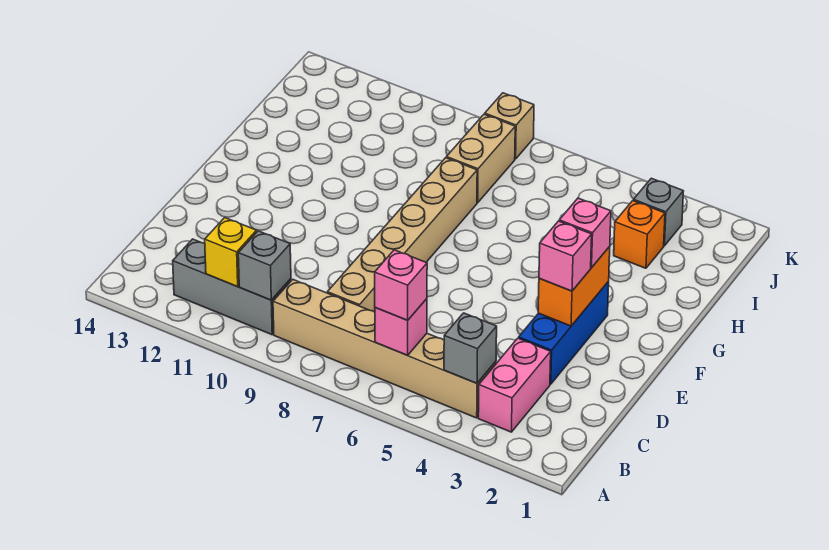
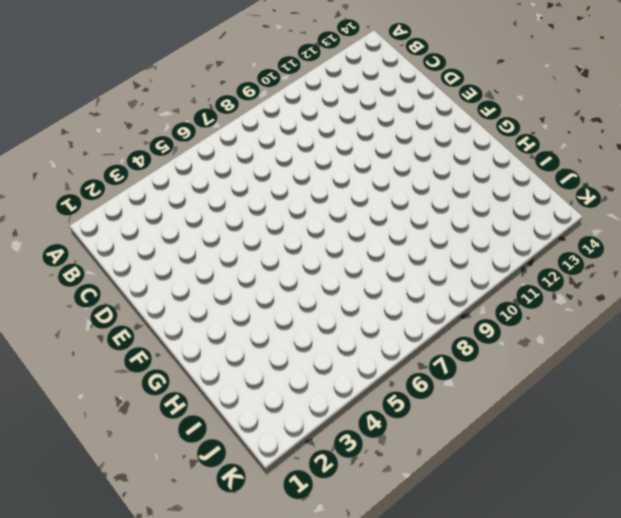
none -> pink 1x2 brick [478,338,551,432]
none -> tan 1x6 brick [273,279,496,418]
none -> grey 1x3 brick [173,239,291,335]

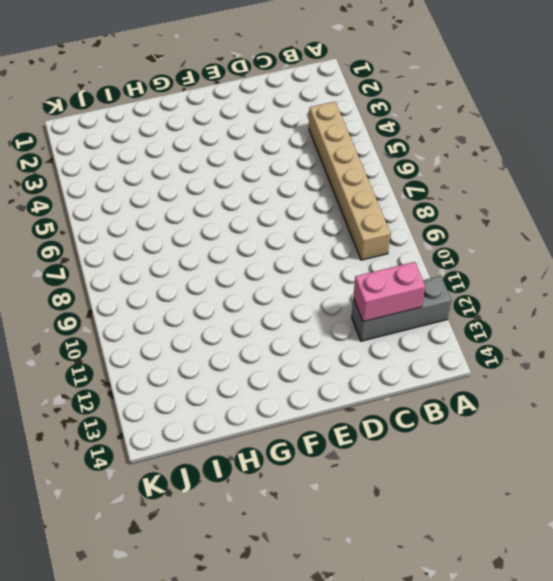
grey 1x3 brick [352,276,451,341] -> grey 1x3 brick turned to [173,239,291,335]
pink 1x2 brick [353,262,425,322] -> pink 1x2 brick moved to [478,338,551,432]
none -> tan 1x6 brick [327,158,477,312]
none -> blue 1x3 brick [519,281,609,384]
none -> orange 1x1 brick [614,201,665,268]

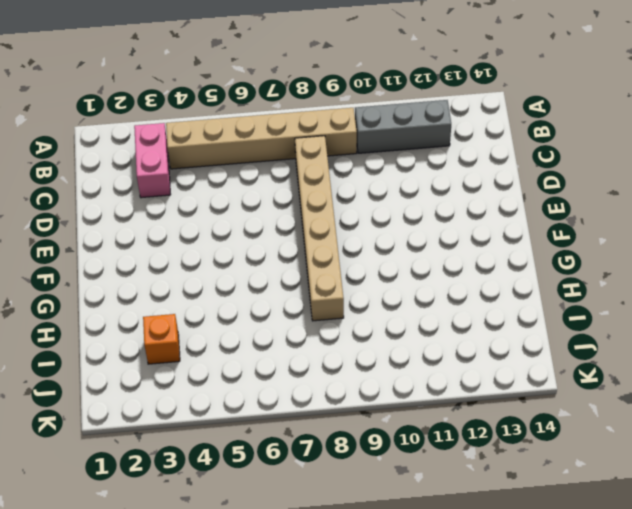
none -> blue 1x3 brick [519,281,609,384]
none -> tan 1x2 brick [446,114,515,203]
none -> grey 1x1 brick [633,178,683,246]

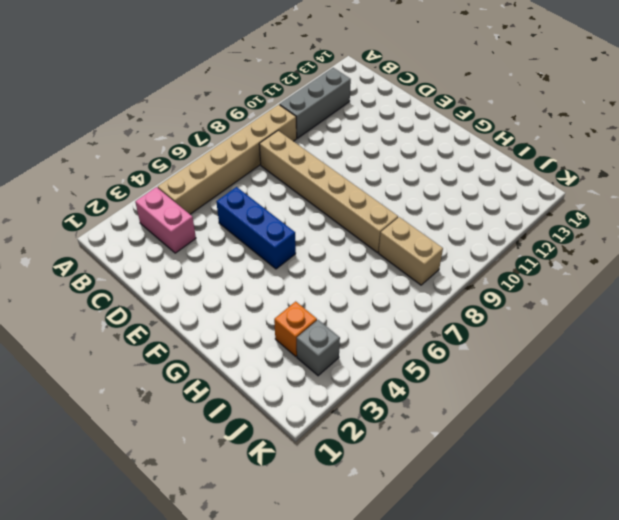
blue 1x3 brick [216,187,296,269] -> blue 1x3 brick moved to [519,281,609,384]
none -> tan 1x1 brick [485,93,534,159]
none -> grey 1x1 brick [444,313,497,383]
none -> pink 1x1 brick [375,299,427,355]

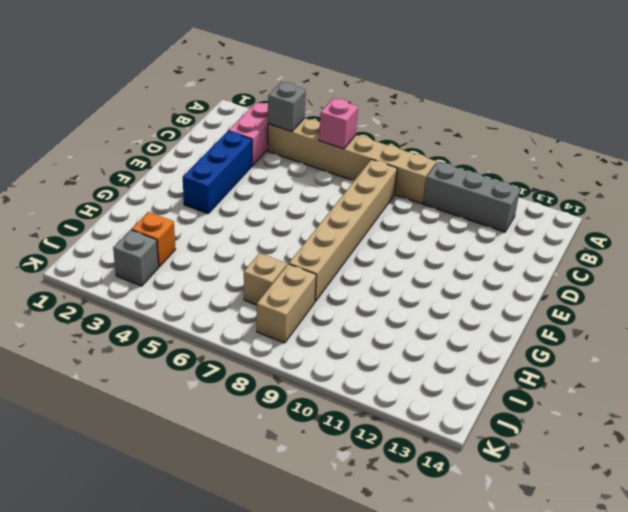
tan 1x1 brick [244,253,287,305] -> tan 1x1 brick moved to [485,93,534,159]
none -> grey 1x1 brick [238,231,291,300]
none -> yellow 1x1 brick [205,218,257,287]
none -> orange 1x2 brick [538,247,610,326]

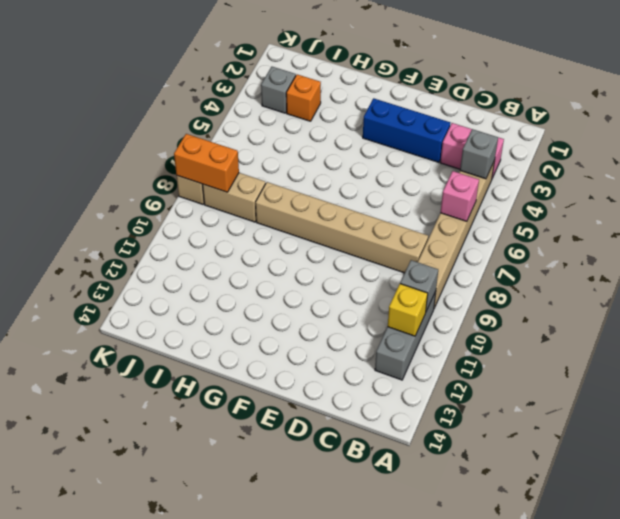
orange 1x2 brick [174,134,239,192] -> orange 1x2 brick moved to [538,247,610,326]
none -> pink 1x1 brick [375,250,427,320]
none -> pink 1x1 brick [539,221,592,291]
none -> pink 1x1 brick [559,198,611,268]

